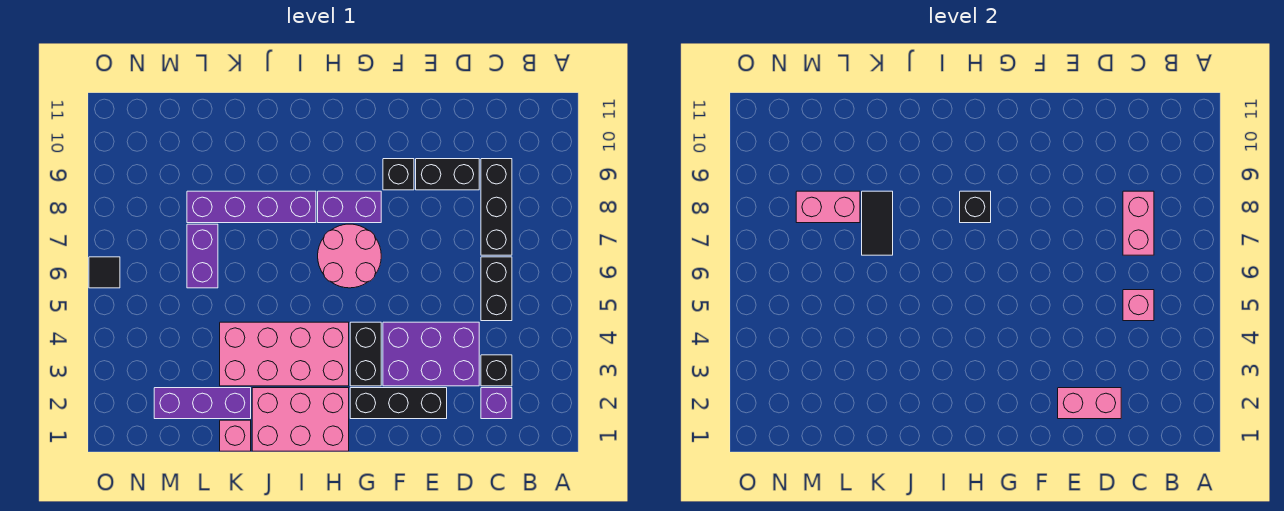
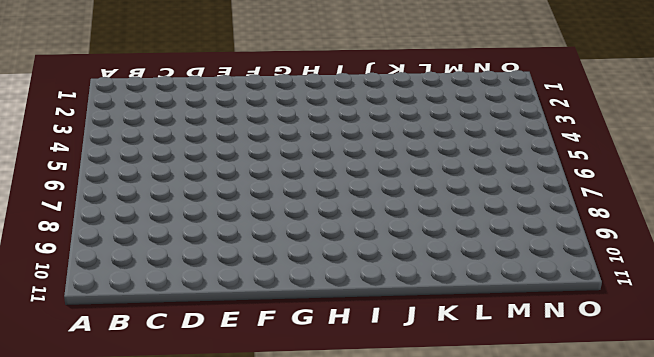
none -> purple 1x1 brick [481,388,512,419]
none -> black 1x1 brick [481,355,512,386]
none -> black 1x2 brick [481,257,512,321]

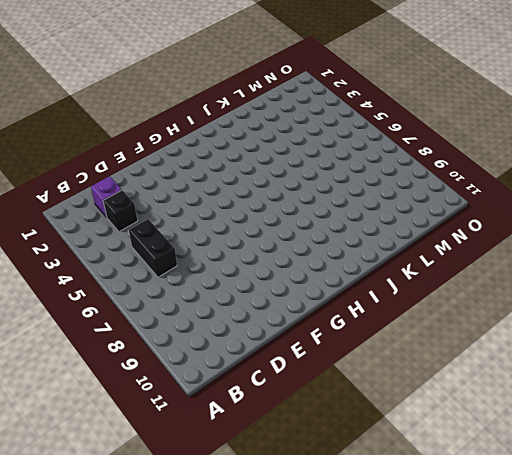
none -> black 1x3 brick [481,159,512,255]
none -> purple 2x3 brick [383,322,479,386]
none -> black 1x2 brick [416,159,479,190]

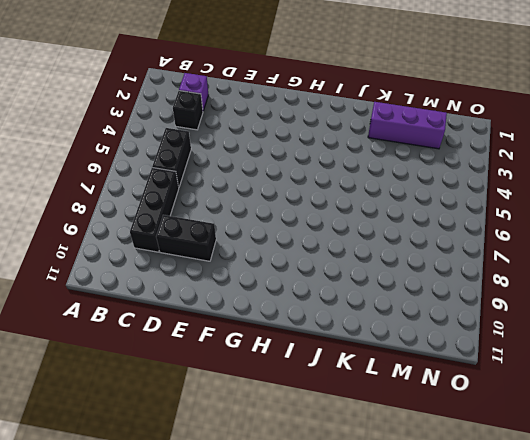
none -> purple 2x3 brick [383,322,479,386]
none -> black 1x3 brick [350,388,447,419]
none -> black 1x1 brick [383,159,414,190]

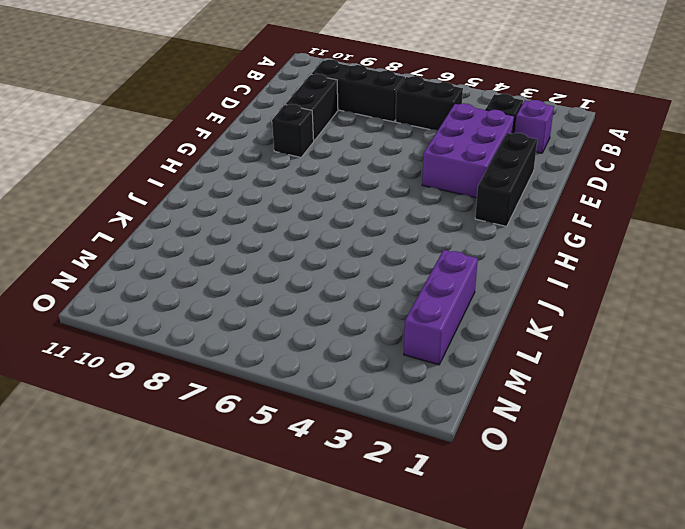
none -> black 1x2 brick [350,322,381,386]
none -> pink 2x2 round brick [318,224,381,288]
none -> purple 1x2 brick [318,191,381,223]

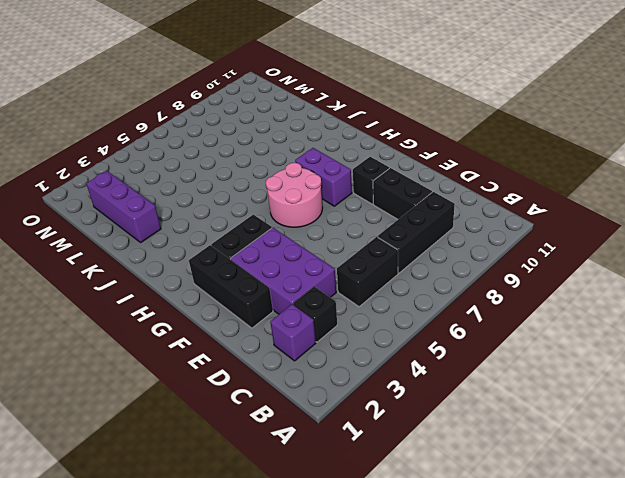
none -> pink 2x3 brick [252,388,349,451]
none -> pink 2x4 brick [220,322,349,386]
none -> purple 1x4 brick [187,191,316,223]

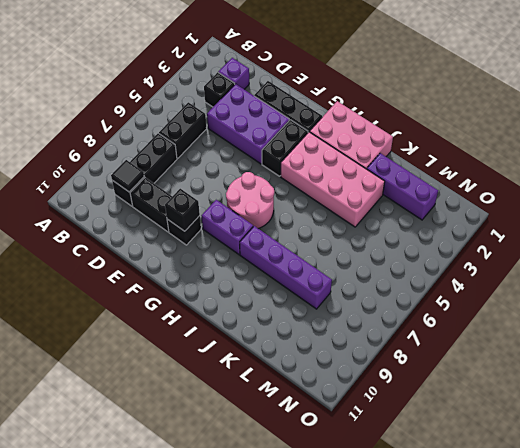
black 1x1 tile [111,160,144,192] -> black 1x1 tile moved to [89,257,120,288]
black 1x1 brick [165,189,200,231] -> black 1x1 brick moved to [960,191,991,223]
none -> pink 1x1 brick [220,420,251,451]
none -> purple 1x2 brick [187,224,218,288]
none -> pink 1x1 brick [1123,290,1154,321]

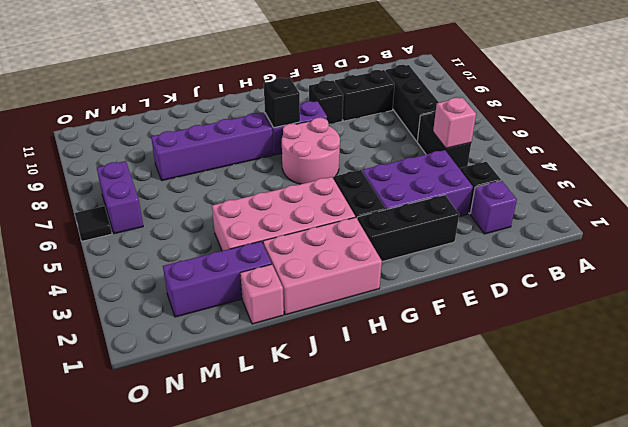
purple 1x2 brick [97,161,143,234] -> purple 1x2 brick moved to [187,224,218,288]
none -> pink 1x2 brick [1123,191,1154,255]
none -> pink 1x2 brick [1058,388,1121,419]
none -> black 1x2 tile [862,191,893,255]

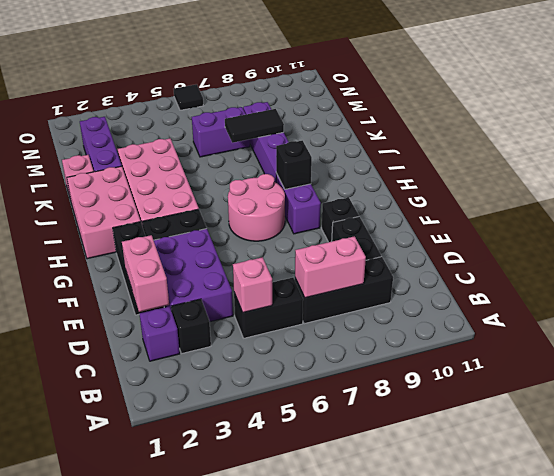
none -> pink 1x2 brick [796,191,860,223]

